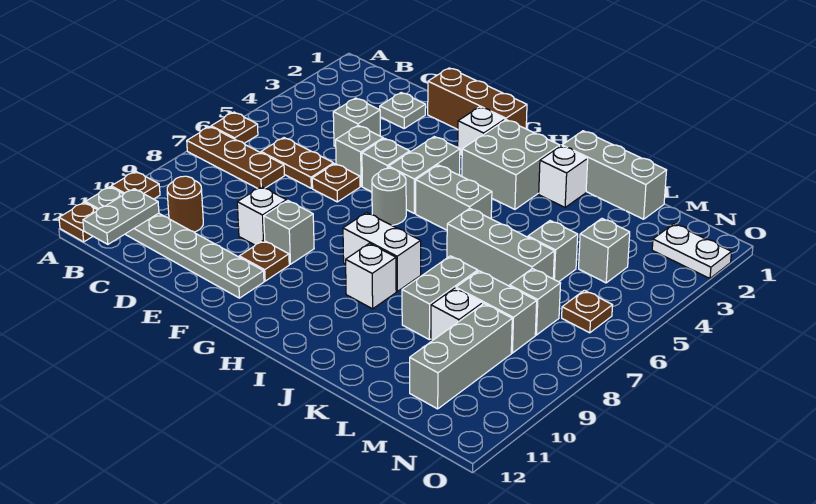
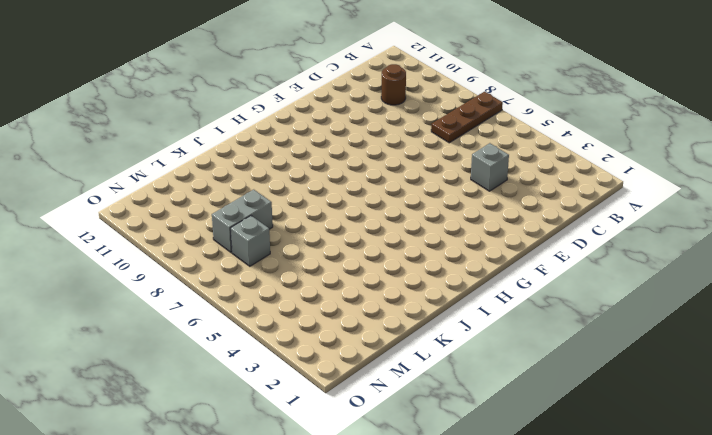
none -> brown 1x1 plate [211,112,258,143]
none -> brown 1x1 plate [111,171,160,199]
none -> grey 1x6 plate [85,187,264,298]
none -> brown 1x1 plate [59,202,97,242]

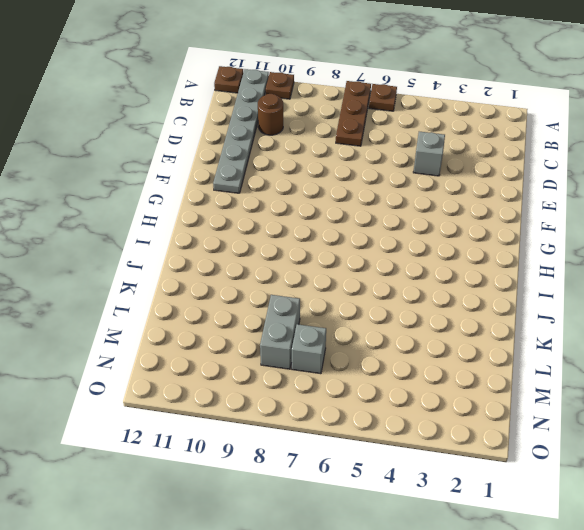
none -> brown 1x2 plate [261,138,334,188]
none -> grey 1x1 plate [380,93,426,128]
none -> brown 1x3 brick [428,68,527,129]
none -> grey 1x1 brick [336,125,383,186]

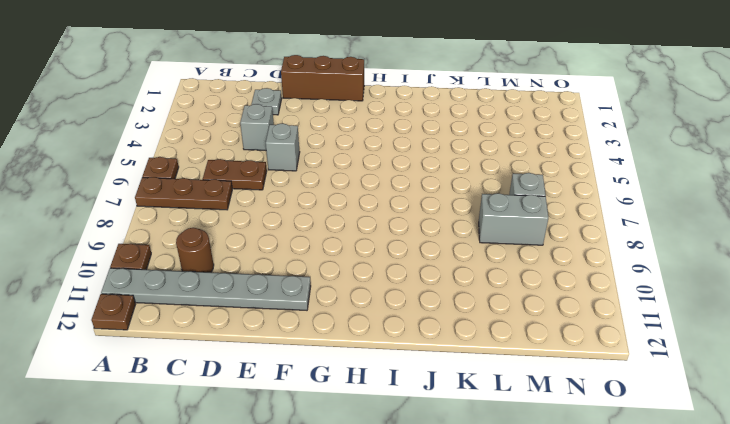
none -> brown 1x1 plate [312,164,360,202]
none -> white 1x1 brick [237,187,286,245]
none -> grey 1x1 brick [362,138,410,192]
none -> grey 1x1 brick [264,201,314,264]

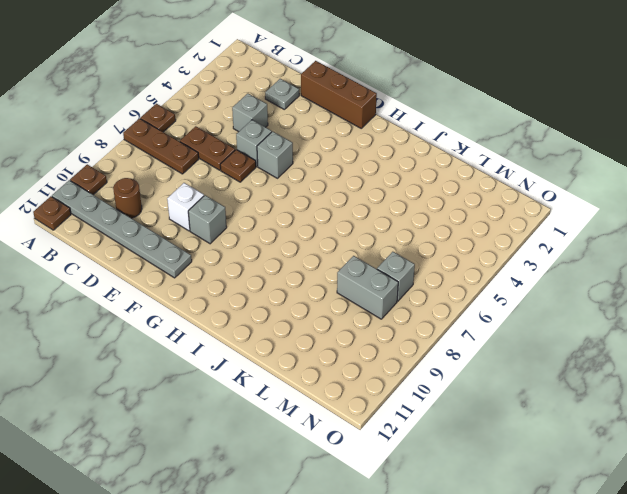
none -> brown 1x1 plate [239,240,289,281]
none -> white 1x1 brick [458,107,505,157]
none -> grey 1x2 brick [389,137,460,213]
none -> grey 1x1 round brick [372,168,406,225]

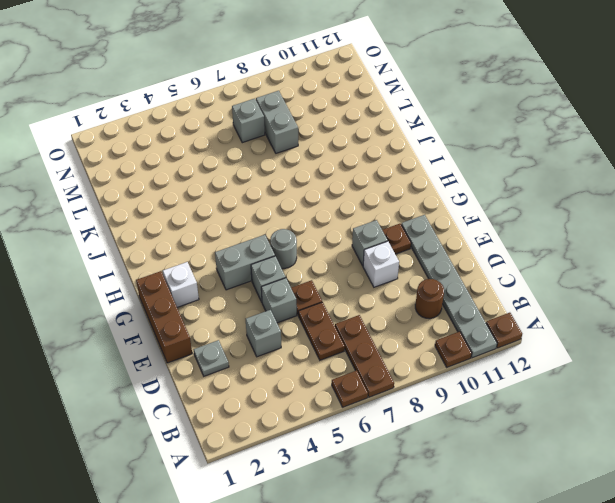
none -> grey 2x2 brick [462,120,560,209]
none -> grey 1x2 brick [416,165,492,230]
none -> white 1x2 brick [343,213,421,291]
none -> white 1x1 brick [346,243,396,309]

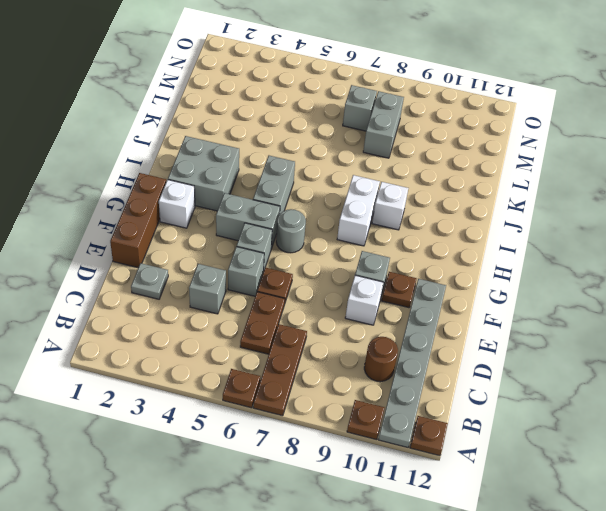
none -> grey 1x3 brick [562,131,667,219]
none -> white 1x1 brick [539,146,588,207]
none -> grey 1x3 brick [447,209,554,286]
none -> grey 1x2 brick [402,256,478,340]

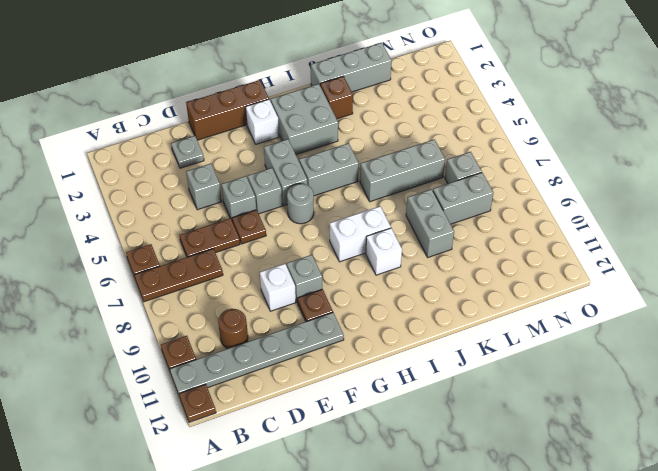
brown 1x1 brick [320,76,353,119] -> white 1x1 brick [539,146,588,207]
none -> grey 1x1 brick [528,221,578,282]
none -> white 1x1 brick [431,288,483,341]
none -> grey 1x1 brick [579,219,630,283]
none -> grey 1x3 brick [410,304,512,409]

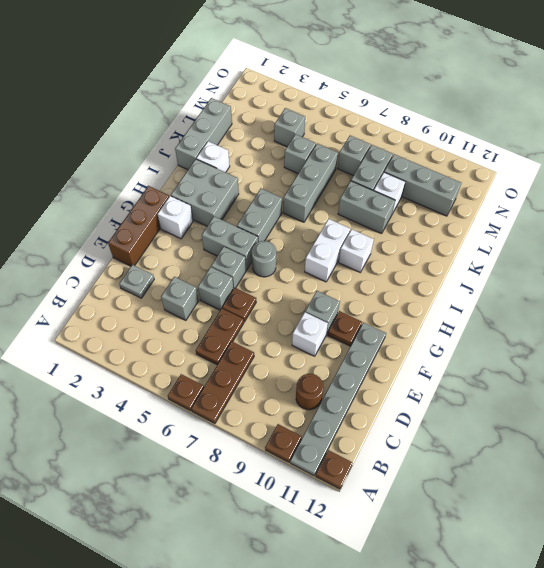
none -> white 1x2 plate [652,224,731,278]
none -> brown 1x1 plate [562,290,613,333]
none -> grey 1x2 plate [83,189,159,244]

